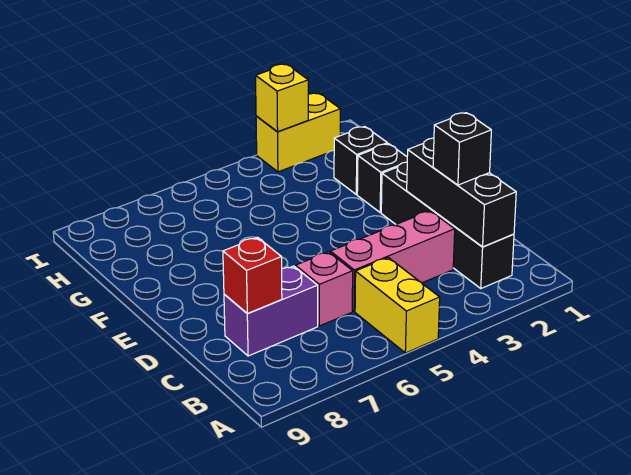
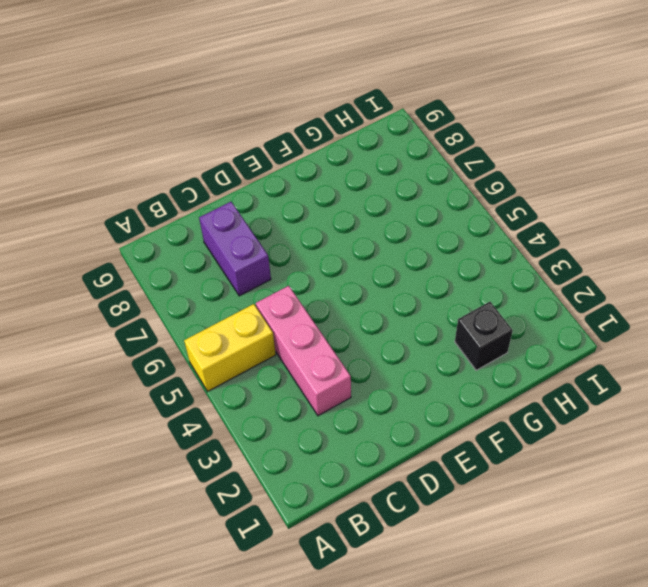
none -> black 1x4 brick [381,162,514,288]
none -> pink 1x1 brick [295,252,353,326]
none -> black 1x1 brick [357,144,407,212]

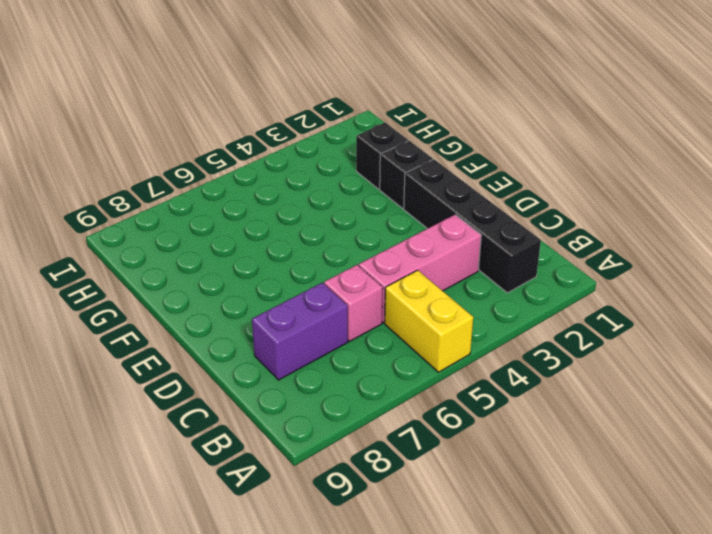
none -> yellow 1x2 brick [256,93,340,172]
none -> black 1x3 brick [407,138,516,247]
none -> red 1x1 brick [223,237,282,313]

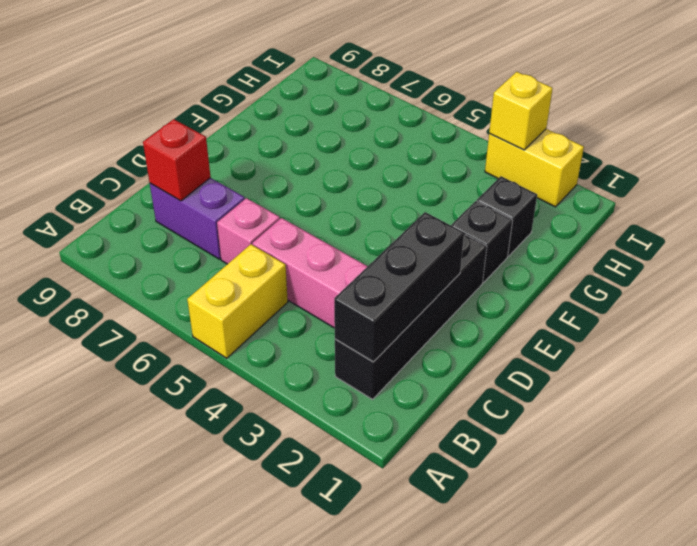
none -> black 1x1 brick [433,113,491,185]

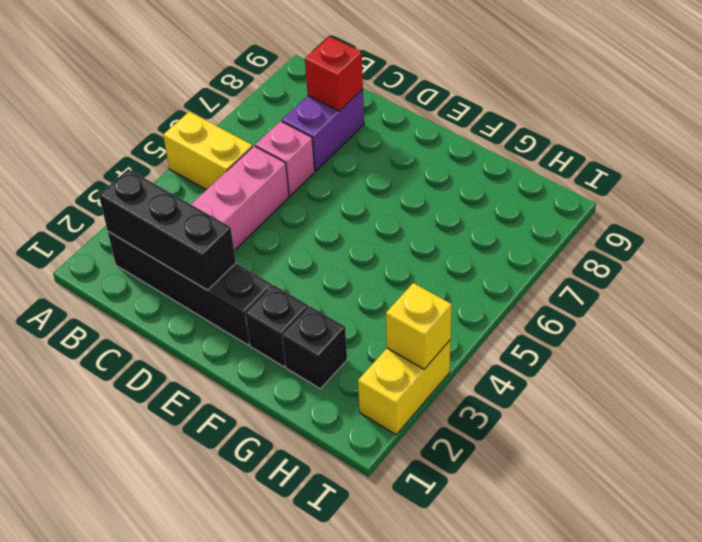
none -> black 1x1 brick [433,113,491,185]

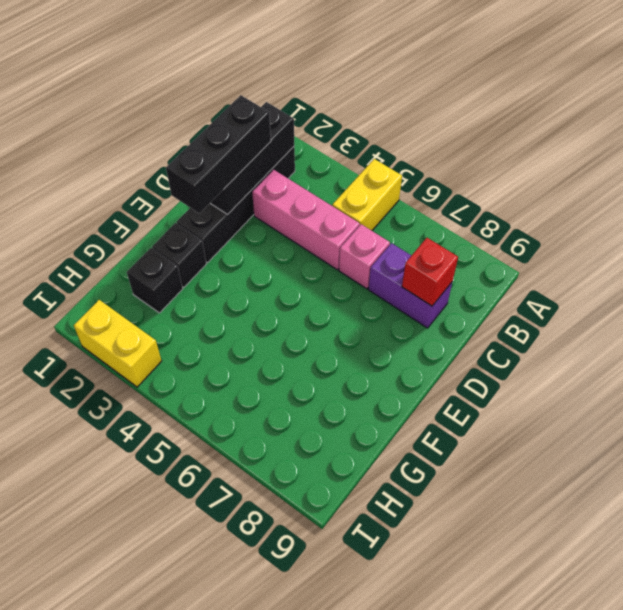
black 1x3 brick [166,95,271,213] -> black 1x1 brick [433,113,491,185]
none -> yellow 1x1 brick [256,64,308,132]

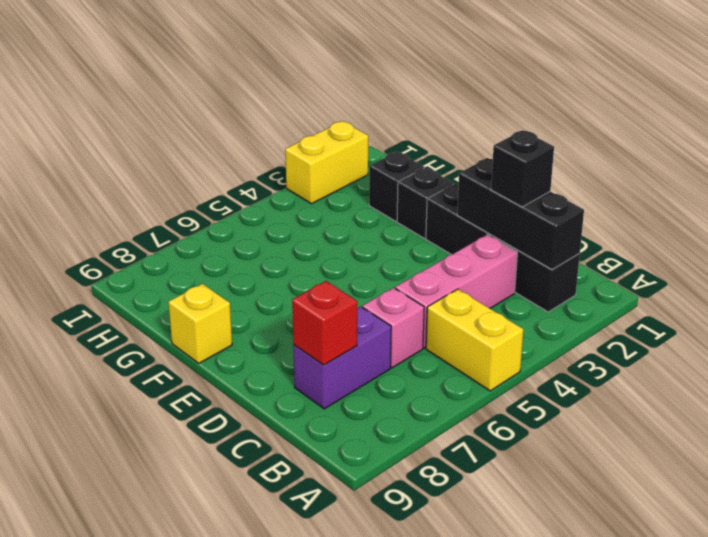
yellow 1x1 brick [169,284,232,363] -> yellow 1x1 brick moved to [256,64,308,132]

